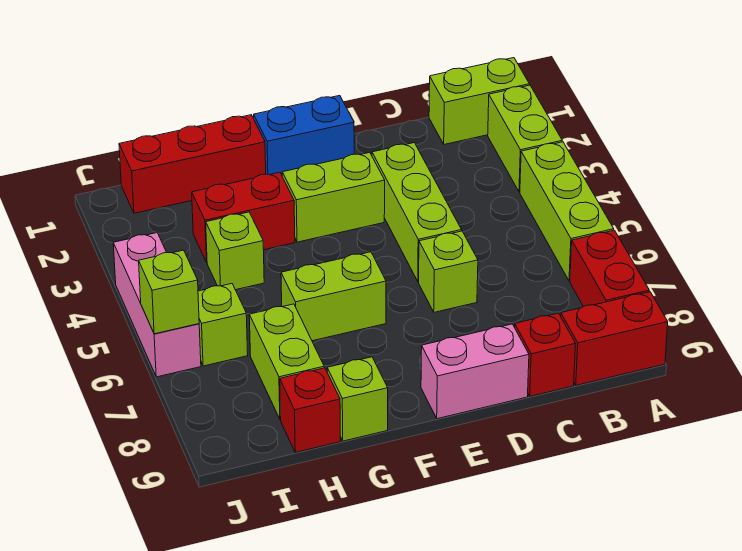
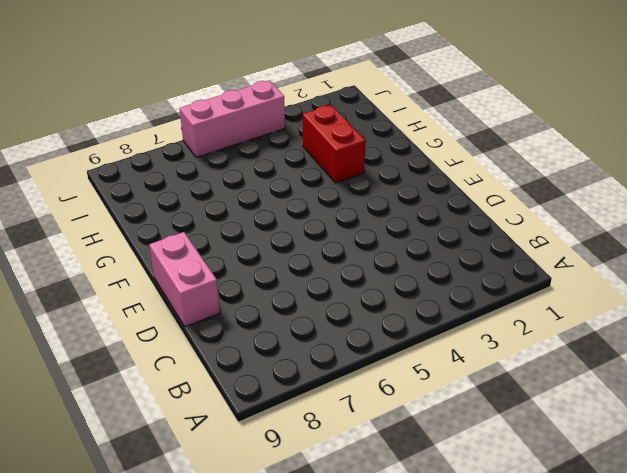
none -> lime 1x2 brick [429,58,529,144]
none -> lime 1x2 brick [488,85,562,192]
none -> lime 1x3 brick [520,142,614,281]

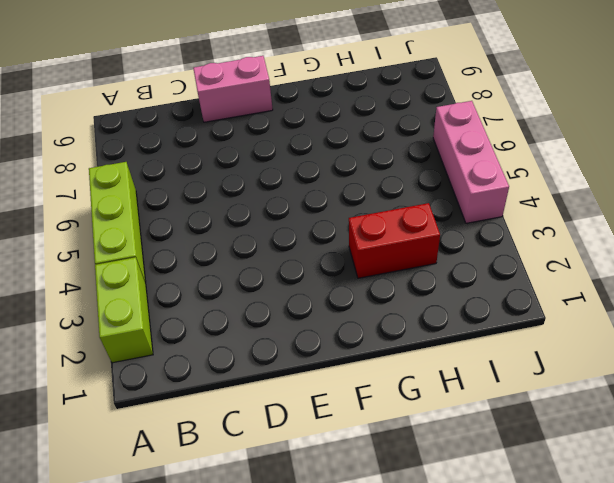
none -> lime 1x2 brick [429,58,529,144]
none -> red 1x2 brick [570,230,649,307]
none -> red 1x2 brick [561,292,668,385]

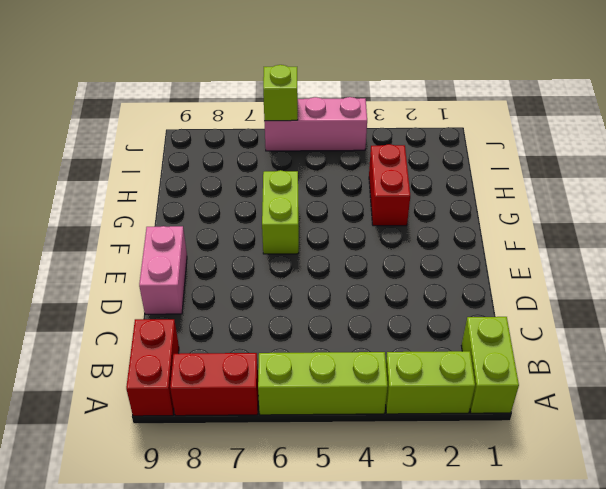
none -> red 1x1 brick [515,313,575,396]
none -> lime 1x3 brick [372,143,461,282]
none -> lime 1x1 brick [419,231,478,312]

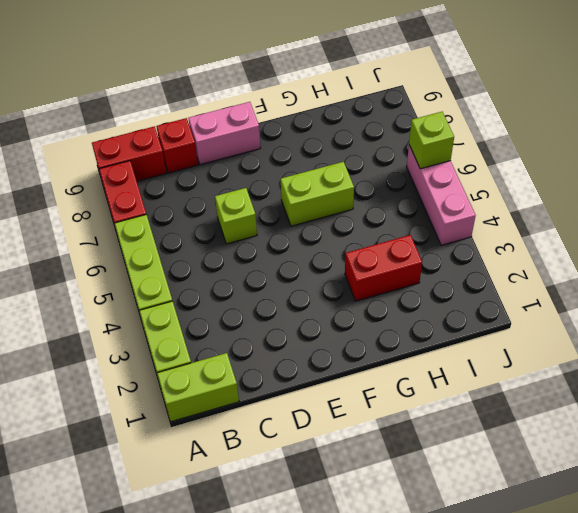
none -> lime 1x3 brick [372,143,461,282]
none -> blue 1x2 brick [254,96,354,175]
none -> lime 1x2 brick [282,152,385,242]

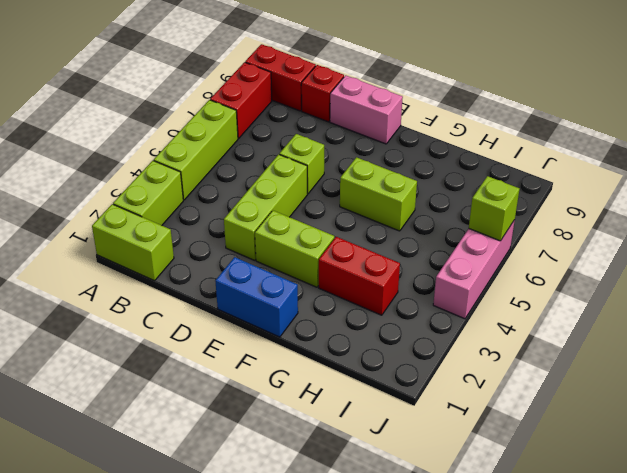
none -> red 1x3 brick [119,115,266,213]
none -> lime 1x1 brick [327,357,388,441]
none -> lime 1x1 brick [206,212,264,290]

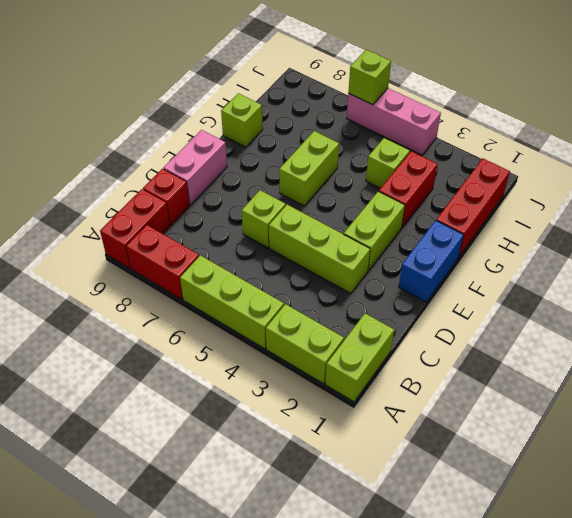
none -> lime 1x2 brick [249,304,324,419]
none -> red 1x1 brick [280,368,340,452]
none -> lime 1x1 brick [198,284,248,366]

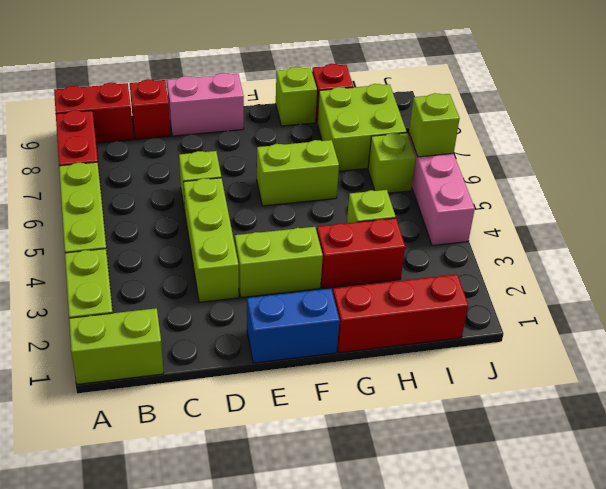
lime 2x2 brick [317,84,407,171] -> lime 1x2 brick [249,304,324,419]

